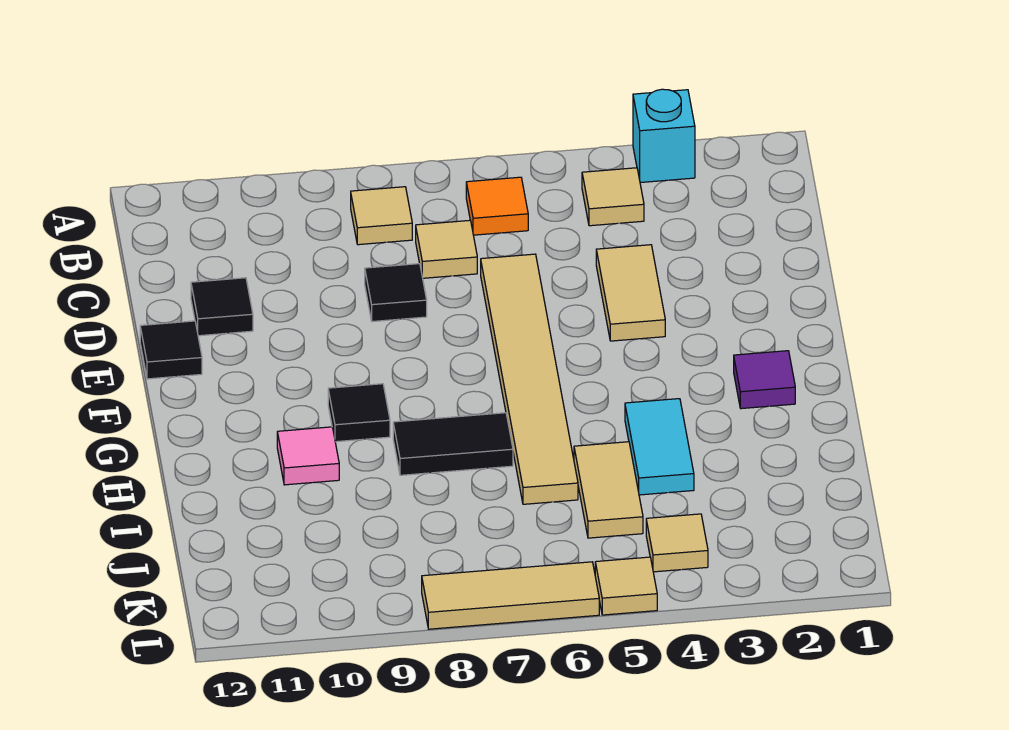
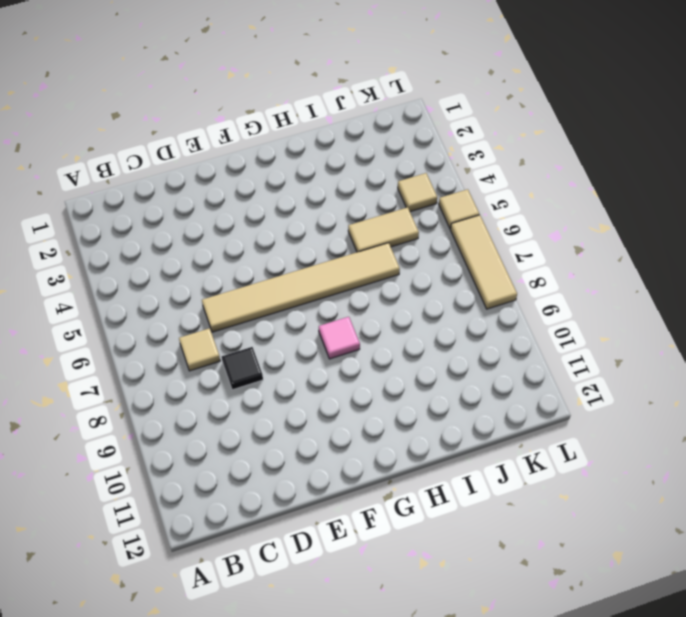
pink 1x1 tile [319,317,360,359] -> pink 1x1 tile moved to [277,427,339,485]
none -> cyan 1x1 brick [633,89,695,183]
none -> tan 1x1 tile [582,168,644,226]
none -> orange 1x1 tile [466,177,528,235]

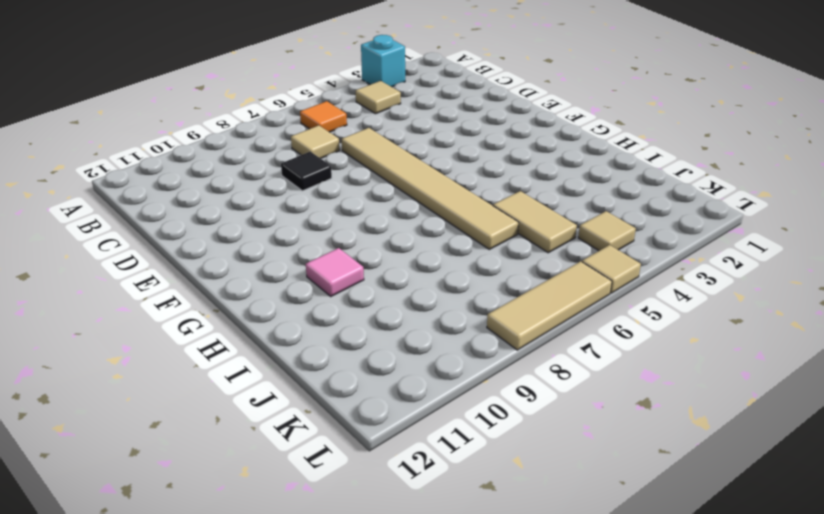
none -> tan 1x1 tile [351,187,412,245]
none -> tan 1x2 tile [596,245,665,341]
none -> black 1x1 tile [191,278,253,336]

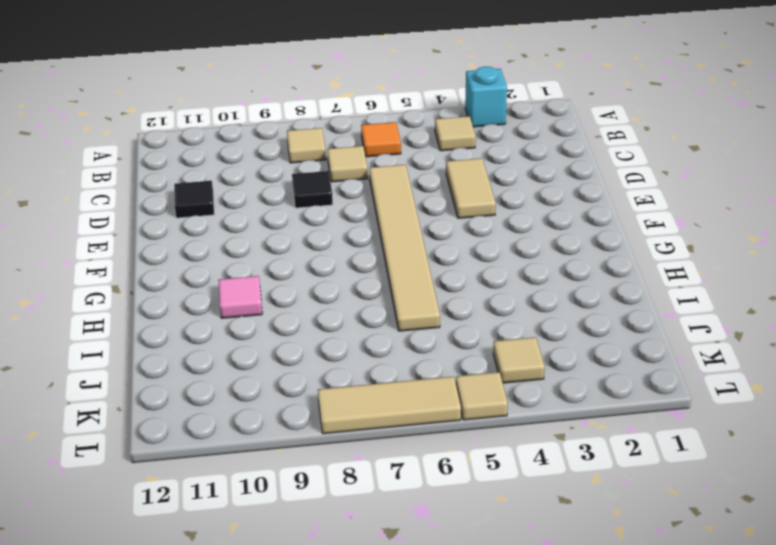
none -> black 1x1 tile [140,321,202,379]
none -> purple 1x1 tile [734,351,795,409]
none -> black 1x1 tile [328,384,390,442]

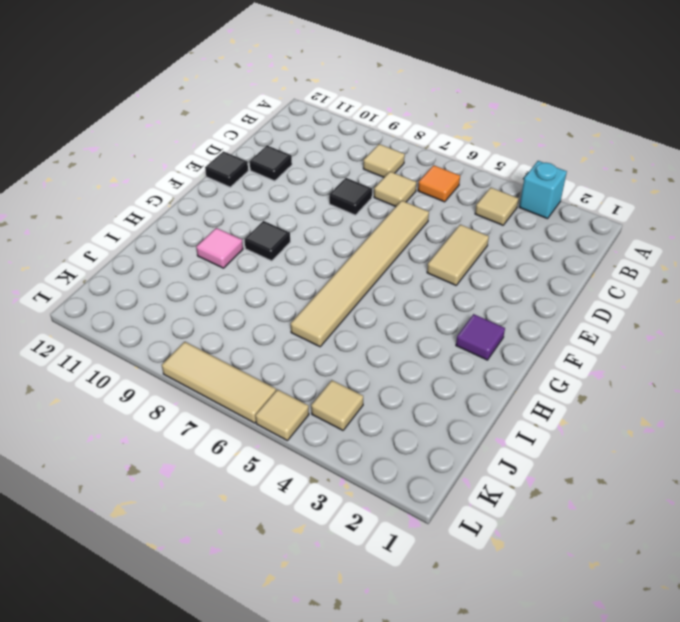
none -> cyan 1x2 tile [625,399,694,495]
none -> black 1x2 tile [393,413,513,475]
none -> tan 1x2 tile [574,442,643,538]

